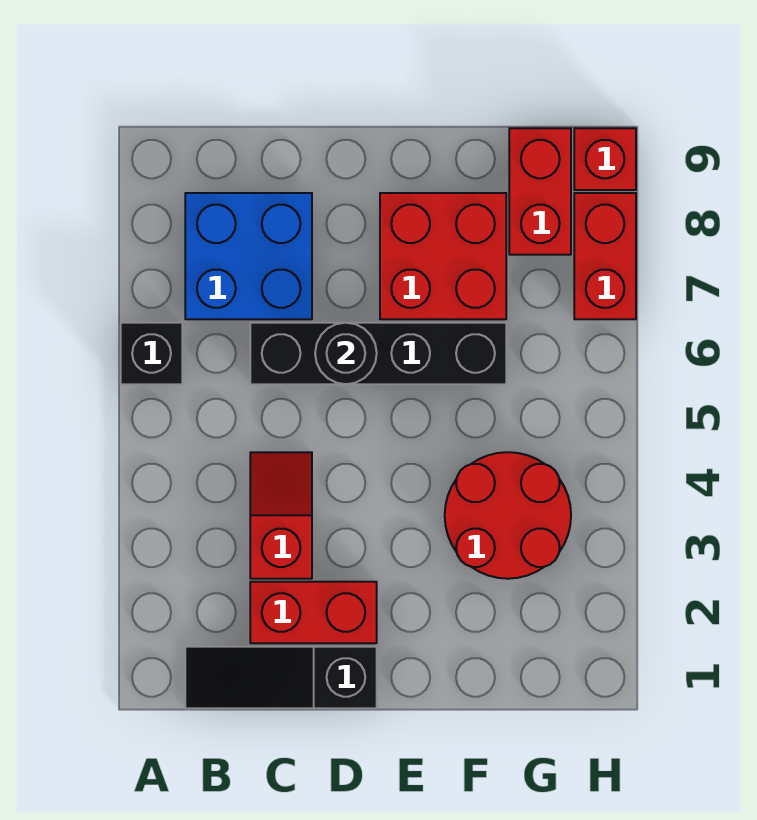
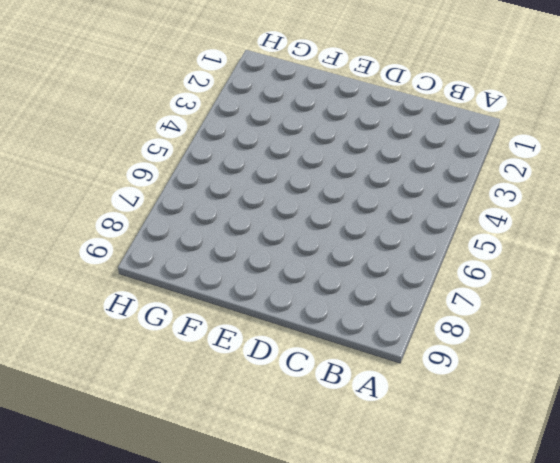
none -> black 1x1 brick [121,323,182,384]
none -> black 1x3 slope [185,647,377,708]
none -> blue 2x2 brick [185,193,312,319]

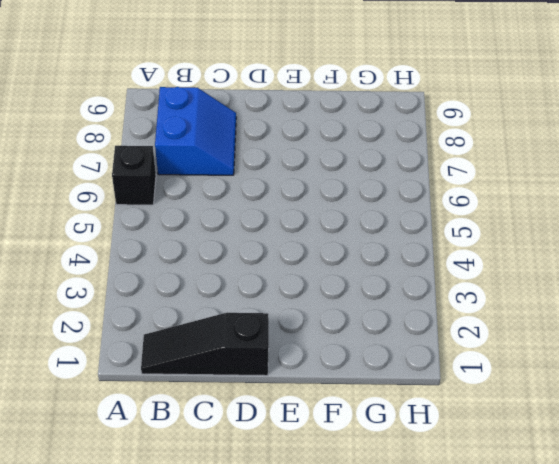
blue 2x2 slope [155,87,236,175] -> blue 2x2 brick [185,193,312,319]
none -> red 1x2 brick [250,582,377,643]
none -> red 1x2 slope [250,452,312,579]
none -> black 1x4 brick [250,323,506,384]

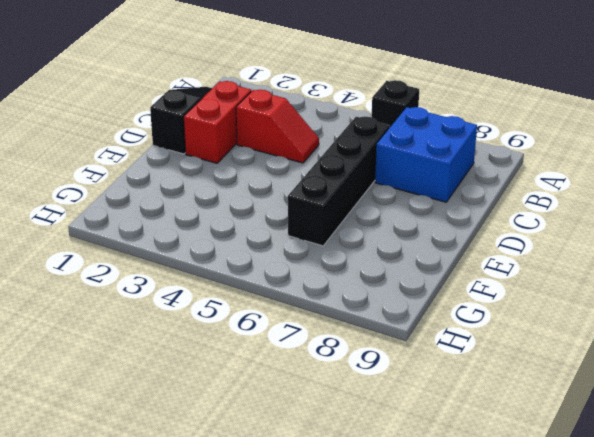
none -> red 2x2 brick [380,193,506,319]
none -> red 2x2 round brick [445,452,571,579]
none -> red 1x2 brick [509,128,571,255]

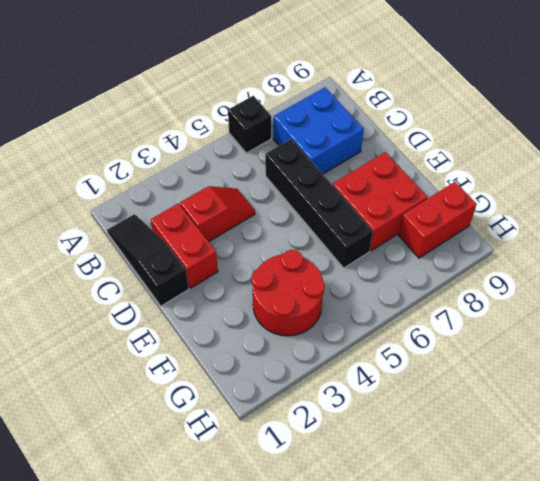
none -> red 1x2 brick [574,193,636,319]
none -> red 1x1 brick [574,128,636,190]
none -> black 1x1 round brick [315,323,377,384]

